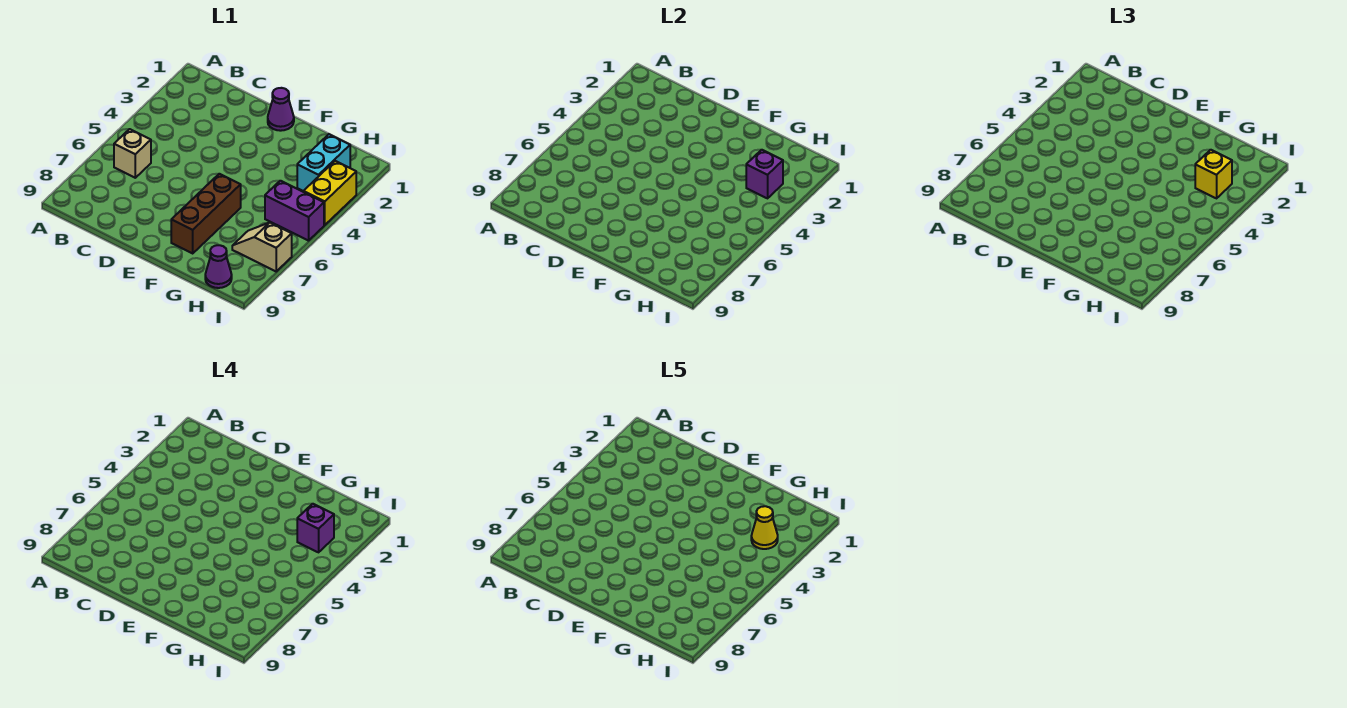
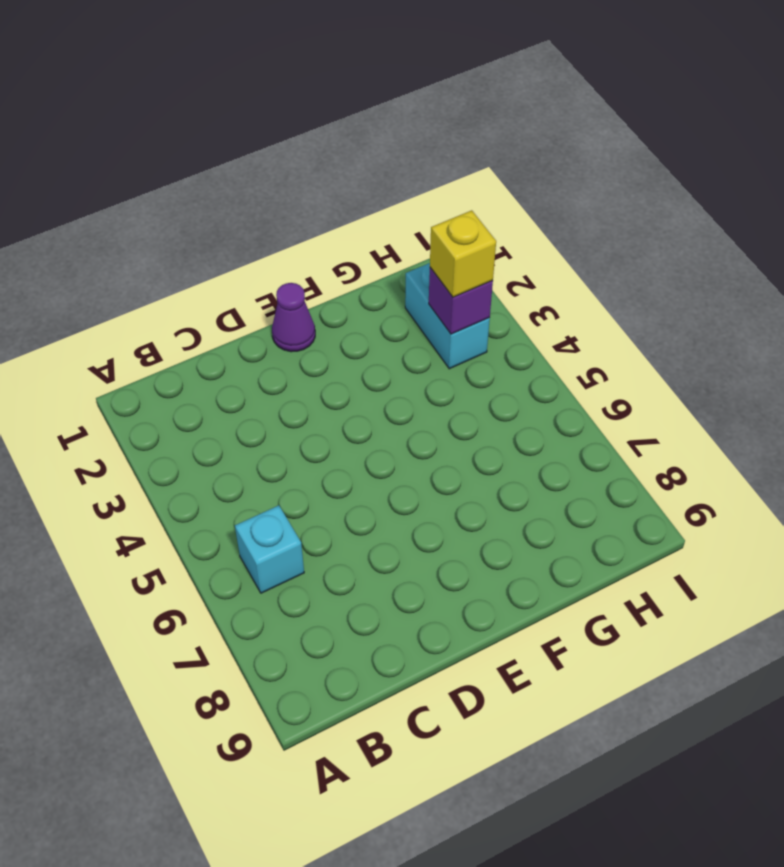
cyan 1x1 brick [235,505,304,593] -> tan 1x1 brick [114,129,151,178]
none -> brown 1x3 brick [171,174,241,253]
none -> purple 1x2 brick [265,181,324,241]
none -> tan 1x2 slope [232,223,292,271]

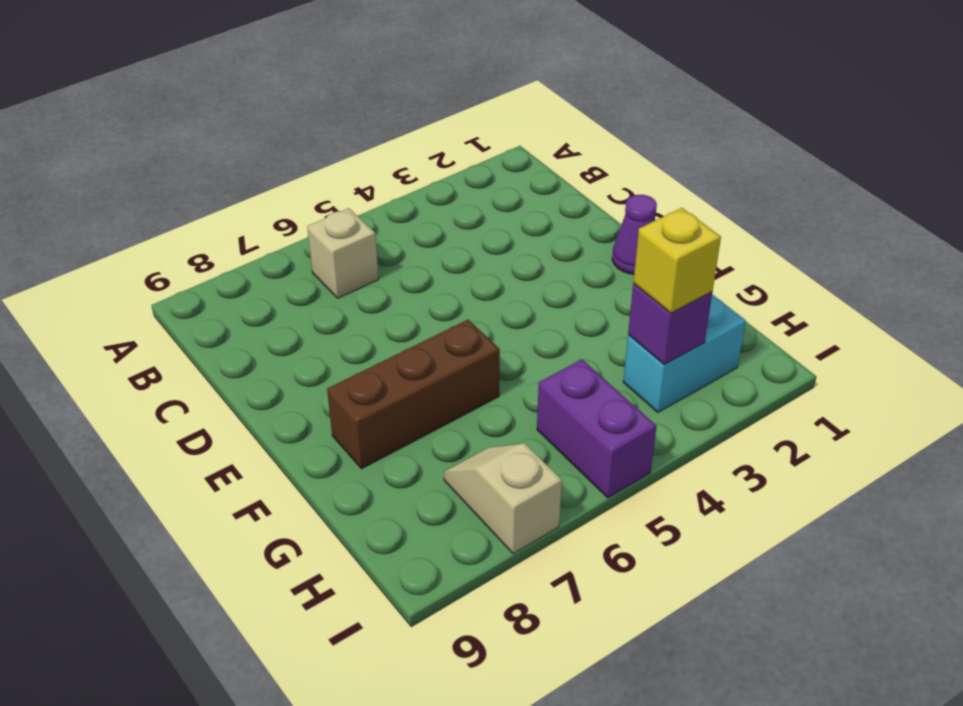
none -> purple 1x1 cone [205,245,232,288]
none -> yellow 1x2 brick [303,161,356,225]
none -> purple 1x1 brick [297,504,334,552]

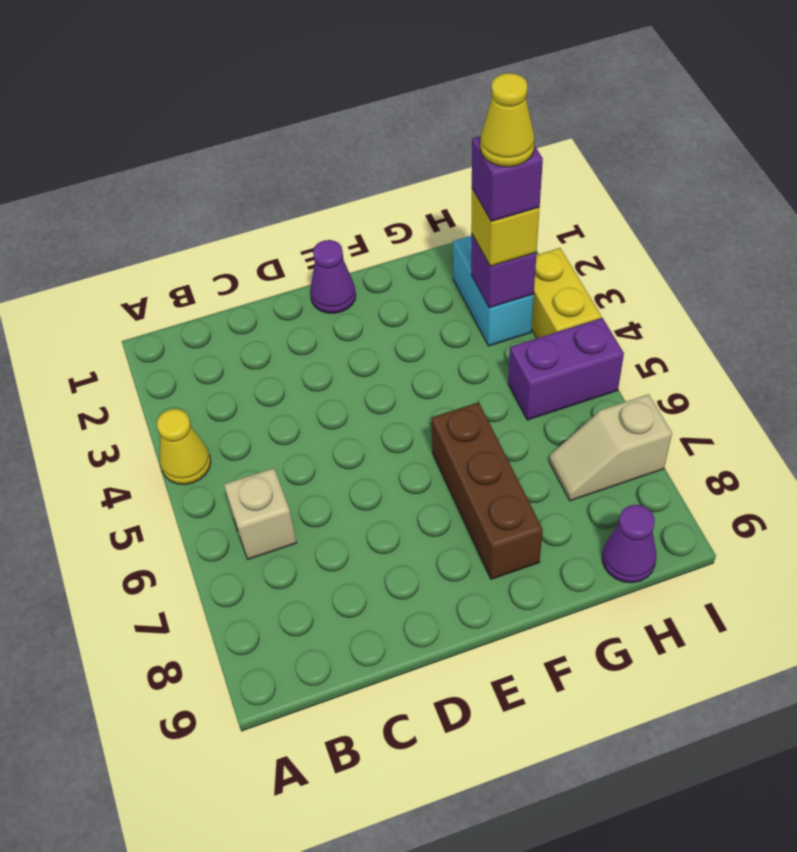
yellow 1x1 cone [157,409,211,485] -> none

